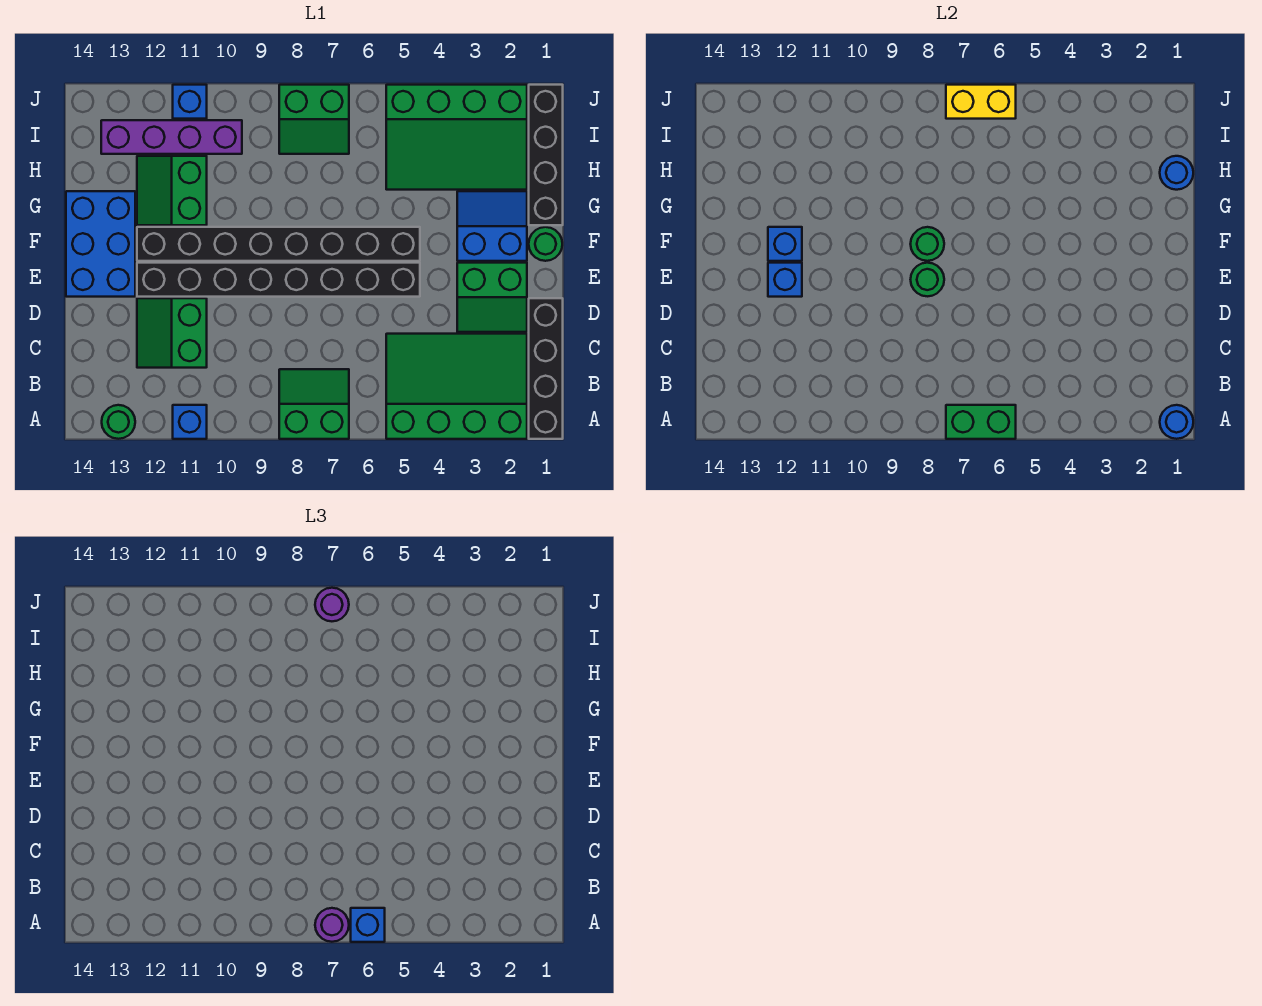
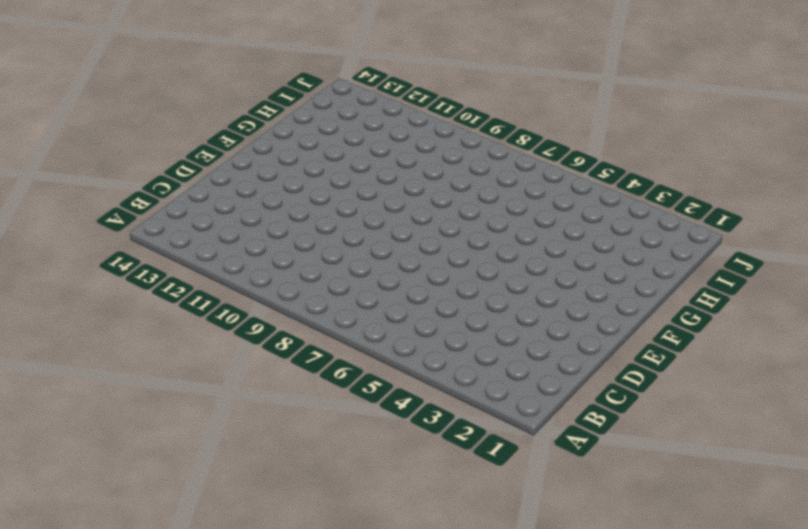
none -> black 1x4 brick [529,298,563,439]
none -> green 3x4 slope [386,334,527,439]
none -> green 2x2 slope [279,369,349,439]

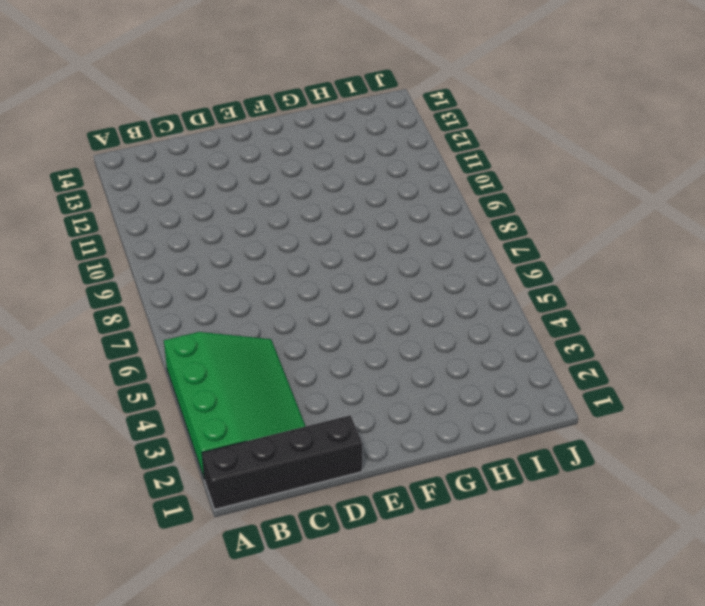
none -> green 2x2 slope [279,369,349,439]
none -> blue 1x1 brick [173,405,207,439]
none -> green 1x1 round brick [102,405,135,439]

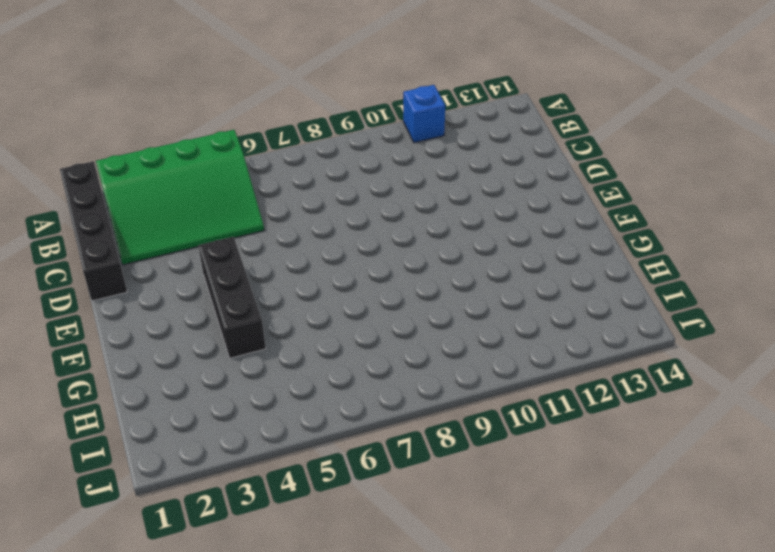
black 1x3 brick [198,237,266,358] -> none
none -> green 2x2 slope [279,369,349,439]
none -> green 1x1 round brick [102,405,135,439]
none -> green 2x2 slope [137,298,207,368]

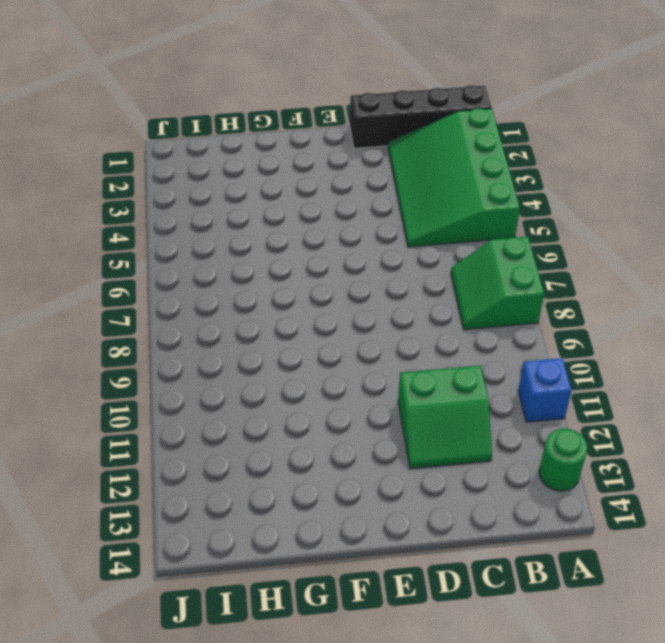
none -> green 2x2 slope [457,263,527,332]
none -> black 1x8 brick [137,263,420,297]
none -> blue 2x3 brick [66,191,135,297]

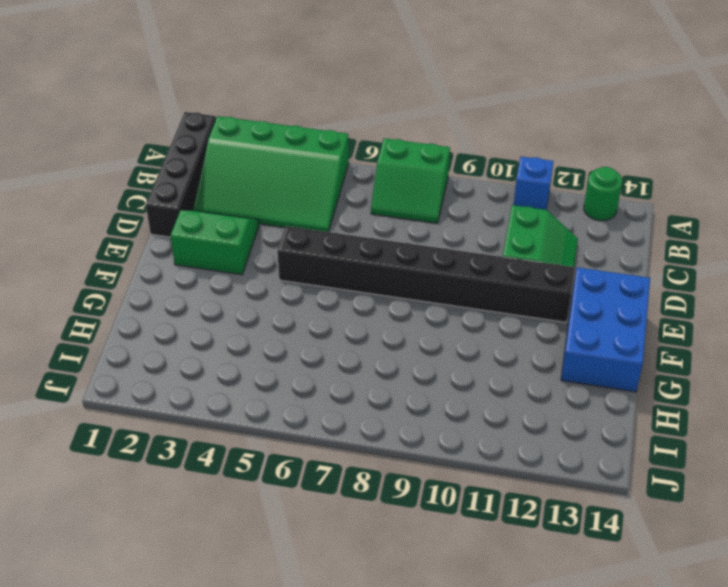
none -> green 1x1 round brick [529,227,562,261]
none -> blue 2x2 slope [457,191,527,261]
none -> black 1x8 brick [137,227,420,261]

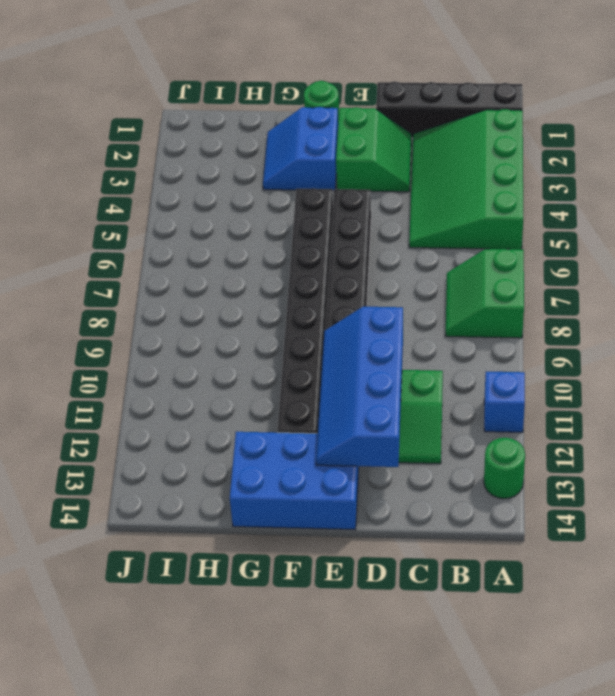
blue 2x4 slope [316,307,403,467] -> blue 1x1 brick [768,263,802,297]
none -> black 1x4 brick [529,85,563,225]
none -> green 2x2 slope [137,156,207,225]
none -> green 3x4 slope [386,85,527,190]

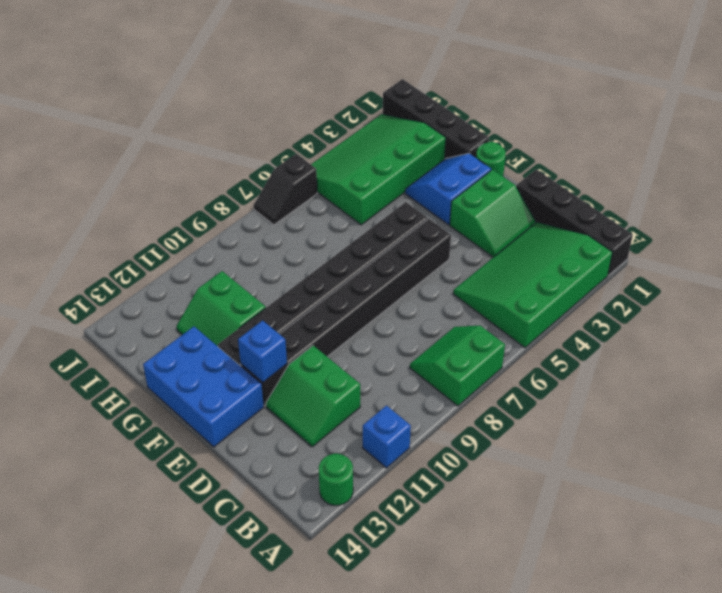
green 3x4 slope [311,114,446,225] -> green 3x4 slope turned to [386,85,527,190]
black 1x2 slope [254,154,317,225] -> green 2x2 slope [279,85,349,154]
none -> purple 1x4 brick [101,120,242,154]
none -> blue 1x1 brick [173,85,207,119]
none -> blue 1x1 round brick [1160,405,1193,439]

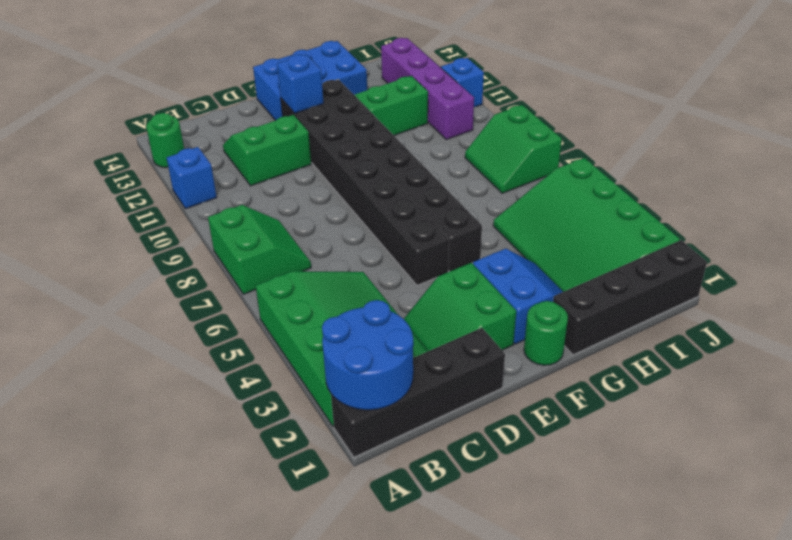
blue 2x2 round brick [322,300,414,410] -> blue 1x1 round brick [1160,405,1193,439]
none -> green 1x2 brick [946,405,1016,439]
none -> green 1x1 round brick [911,263,944,296]
none -> green 1x1 round brick [911,227,944,261]

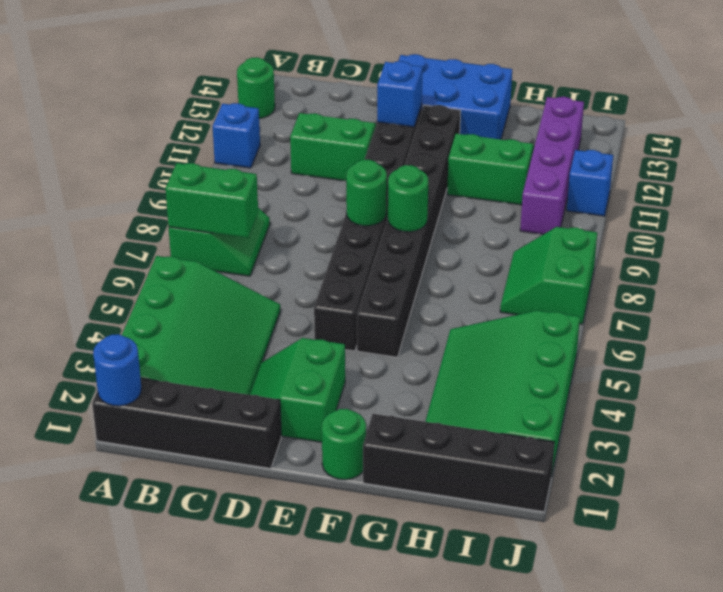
green 1x2 brick [165,163,258,238] -> green 1x2 brick turned to [946,405,1016,439]
none -> blue 2x2 slope [457,191,527,261]
none -> blue 1x1 brick [768,227,802,261]
none -> blue 1x1 round brick [1160,156,1193,190]

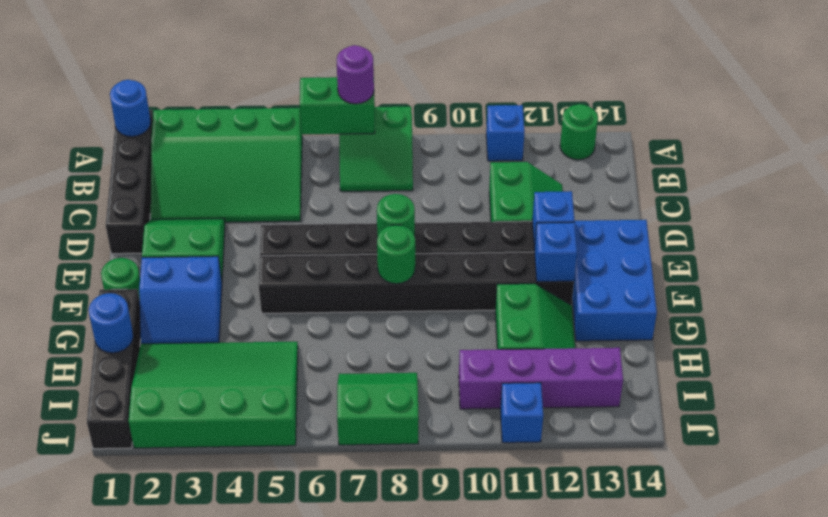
none -> yellow 1x2 brick [946,85,1016,119]
none -> blue 1x1 brick [351,908,385,942]
none -> purple 1x1 round brick [315,588,349,621]

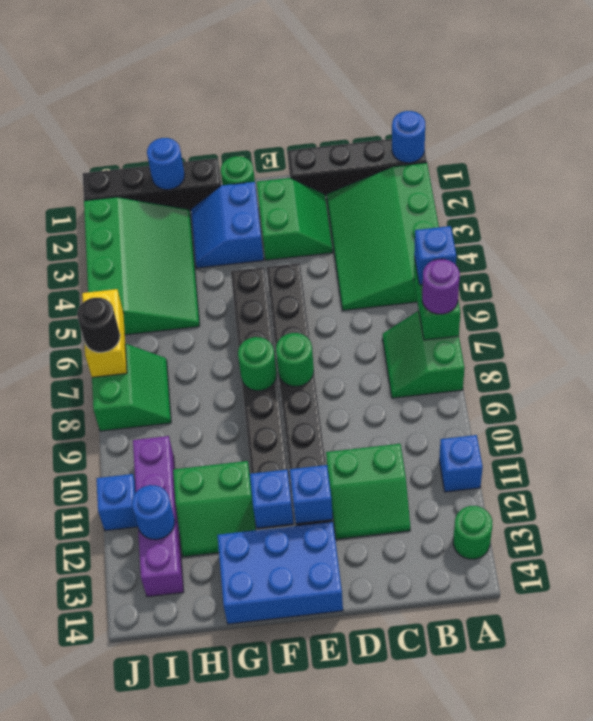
blue 1x1 round brick [132,485,175,540] -> none
black 1x1 round brick [77,298,120,352] -> purple 1x1 round brick [315,588,349,621]

